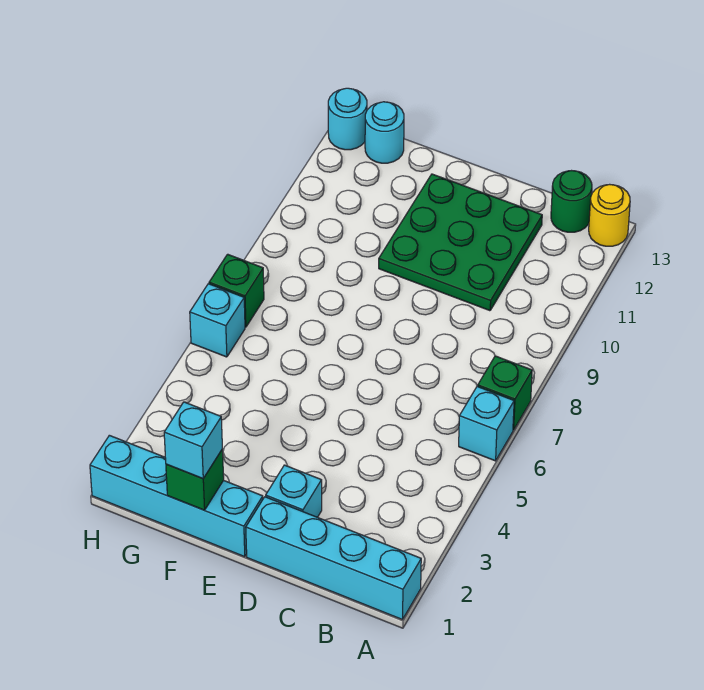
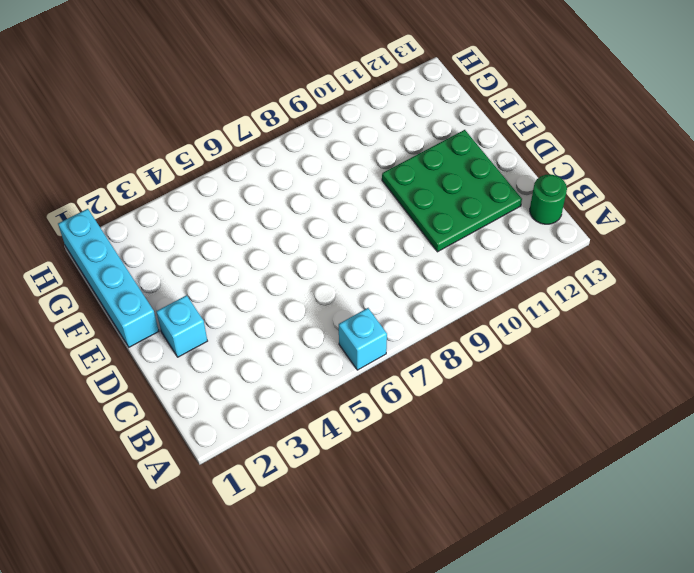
none -> cyan 1x4 brick [246,497,421,620]
none -> green 1x1 brick [478,356,532,430]
none -> yellow 1x1 round brick [589,184,630,246]

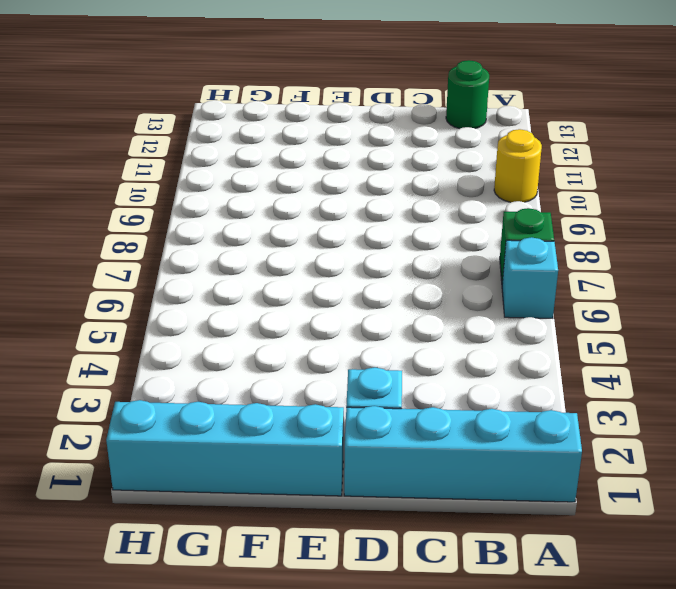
yellow 1x1 round brick [494,129,542,202] -> yellow 1x1 round brick moved to [589,184,630,246]
none -> green 3x3 plate [379,174,542,311]
none -> cyan 1x1 round brick [365,102,404,163]
none -> cyan 1x1 brick [190,284,245,357]

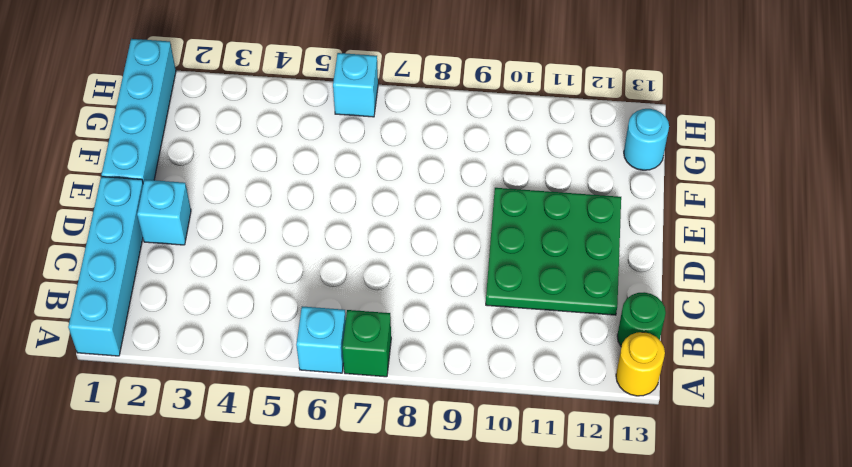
none -> green 1x1 brick [209,254,264,327]
none -> cyan 1x1 round brick [328,88,367,150]
none -> green 1x1 brick [166,449,224,510]

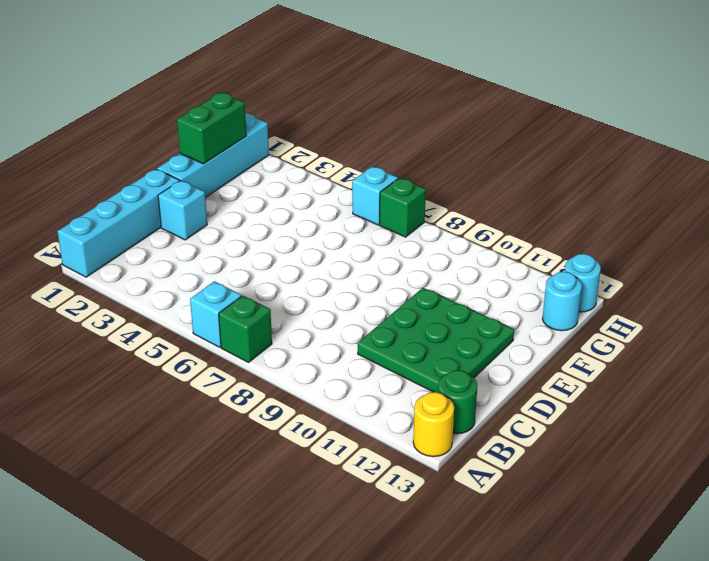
green 1x2 brick [177,93,246,164] -> green 1x1 brick [166,449,224,510]
none -> cyan 1x1 brick [164,402,222,479]

